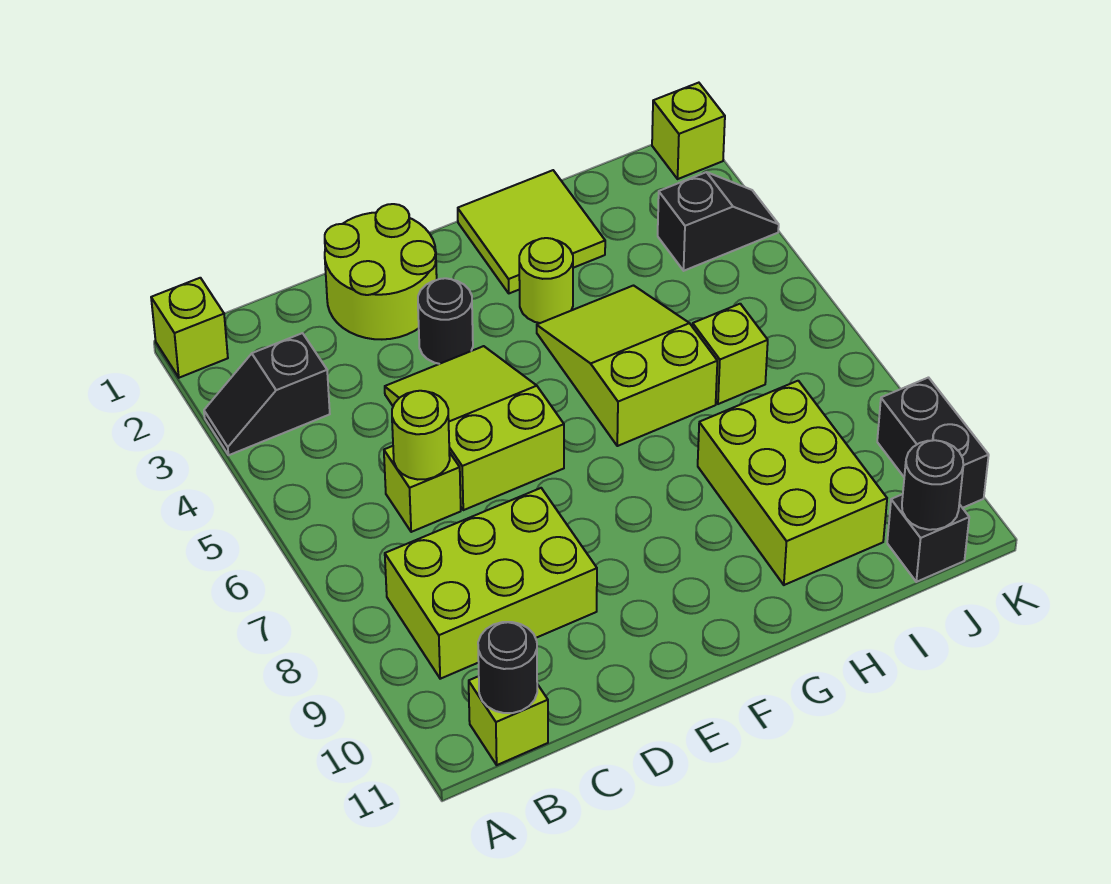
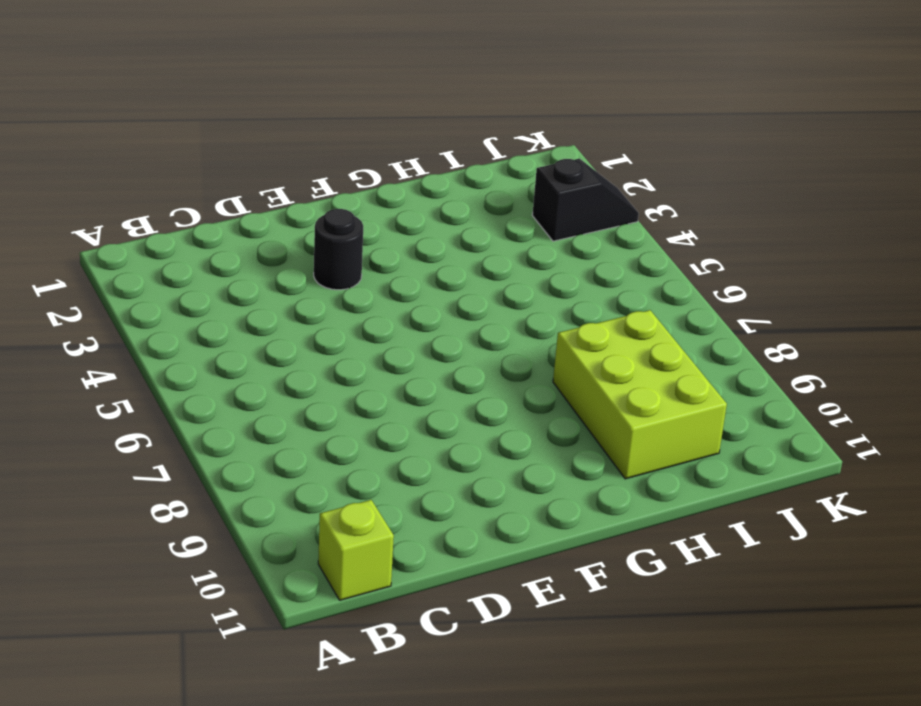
none -> lime 1x1 brick [151,278,228,378]
none -> black 1x2 slope [204,333,330,455]
none -> lime 2x3 brick [385,488,597,679]

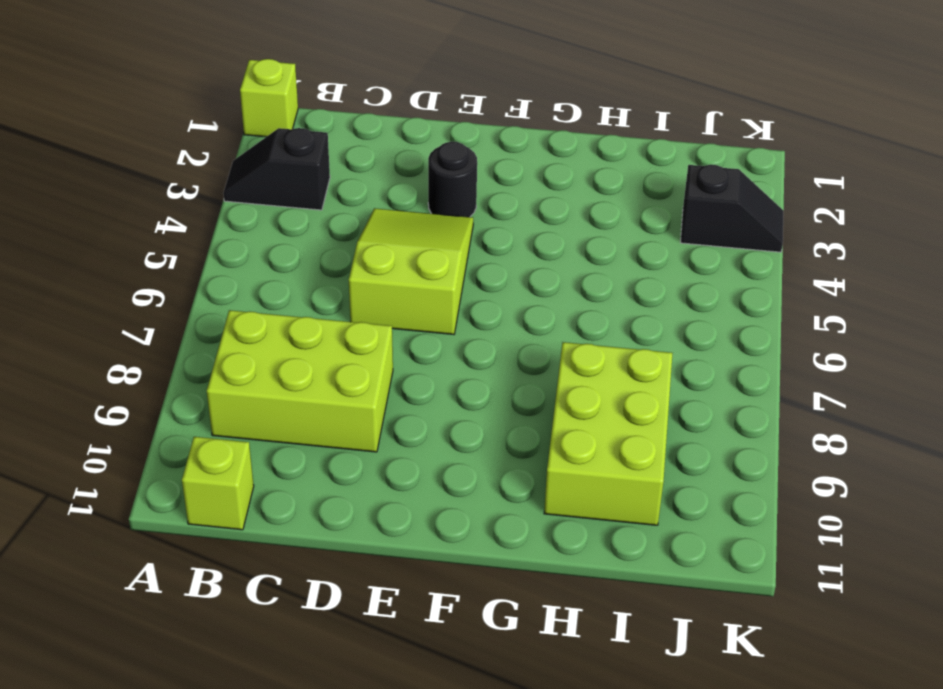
none -> lime 1x1 brick [384,446,461,532]
none -> lime 2x2 round brick [325,204,437,339]
none -> lime 2x2 tile [458,170,605,293]

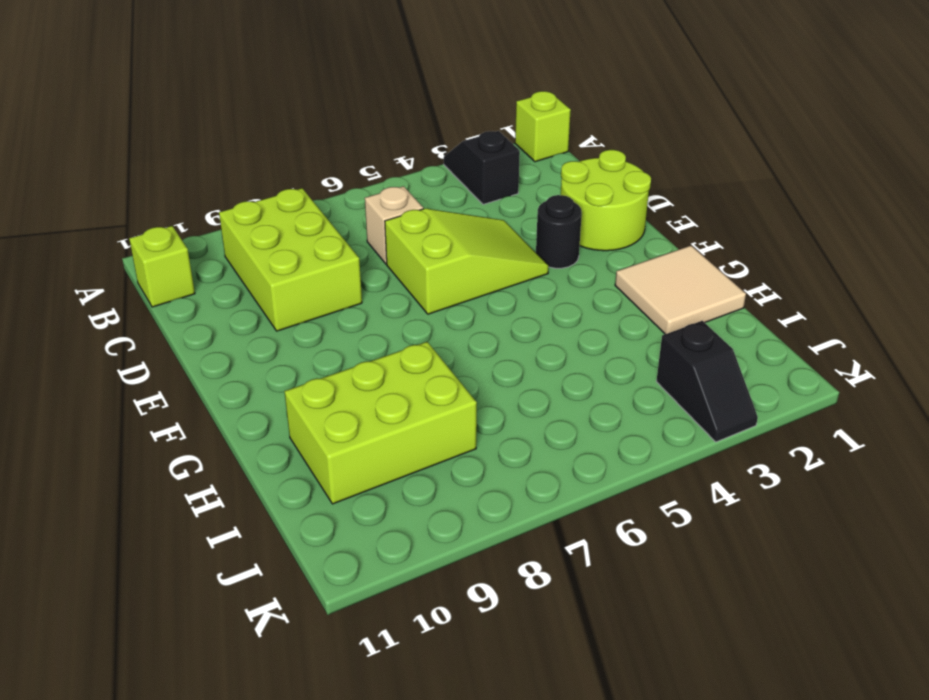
tan 1x1 brick [365,186,423,264] -> lime 1x1 brick [384,446,461,532]
tan 2x2 tile [615,246,746,334] -> lime 2x2 tile [458,170,605,293]
none -> lime 1x1 round brick [519,238,573,323]
none -> lime 2x3 slope [537,286,717,446]
none -> lime 1x1 brick [693,304,768,404]

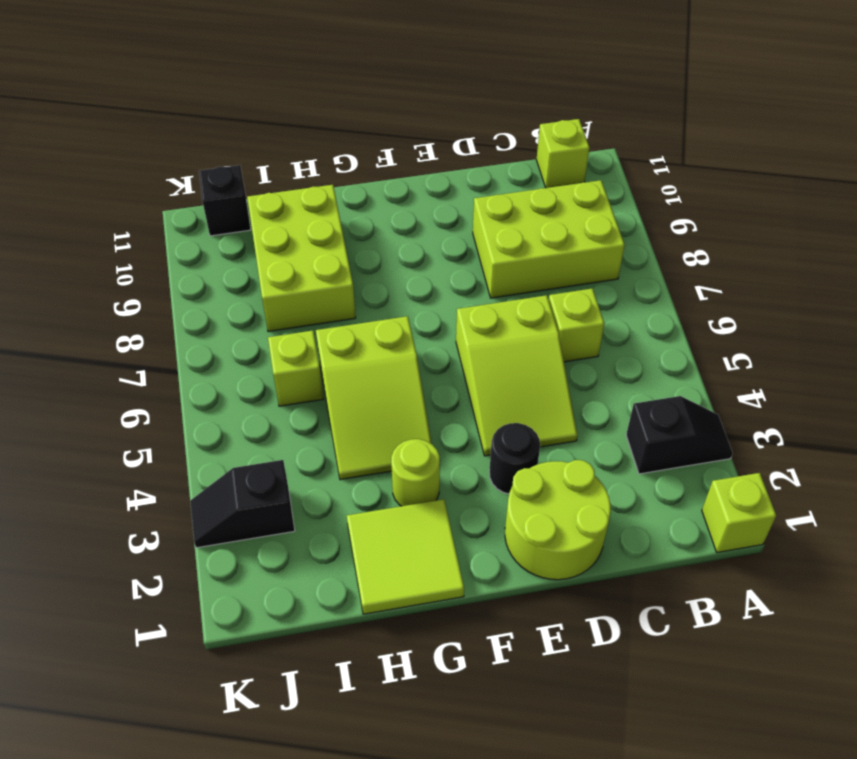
none -> lime 1x1 brick [652,83,725,179]
none -> black 1x2 brick [877,378,989,508]
none -> black 1x1 round brick [478,622,537,713]

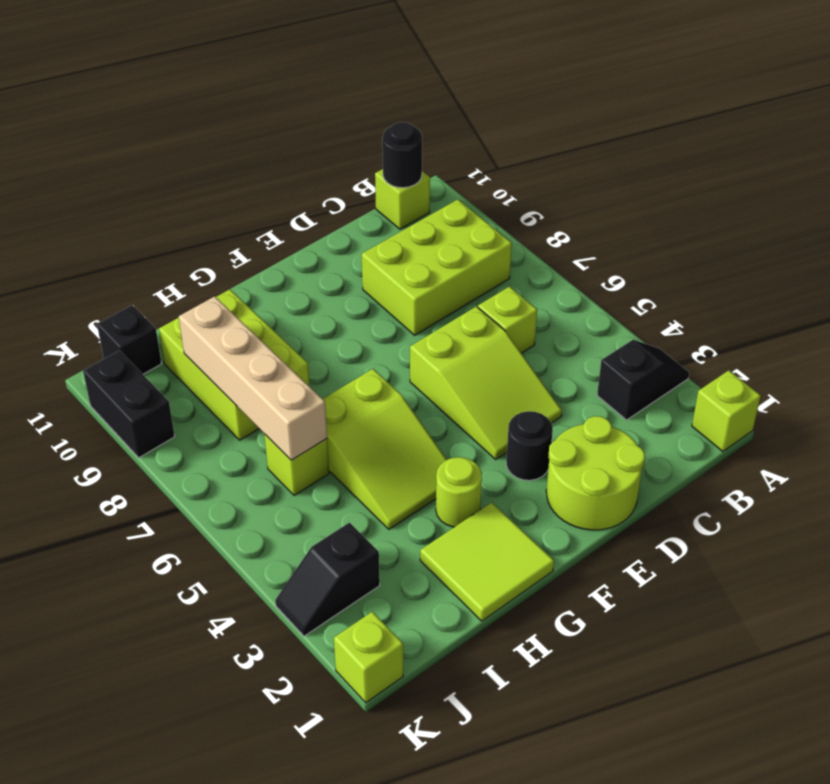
tan 1x4 brick [179,296,327,460] -> none
none -> lime 1x1 round brick [392,391,450,480]
none -> black 1x1 round brick [902,440,963,530]

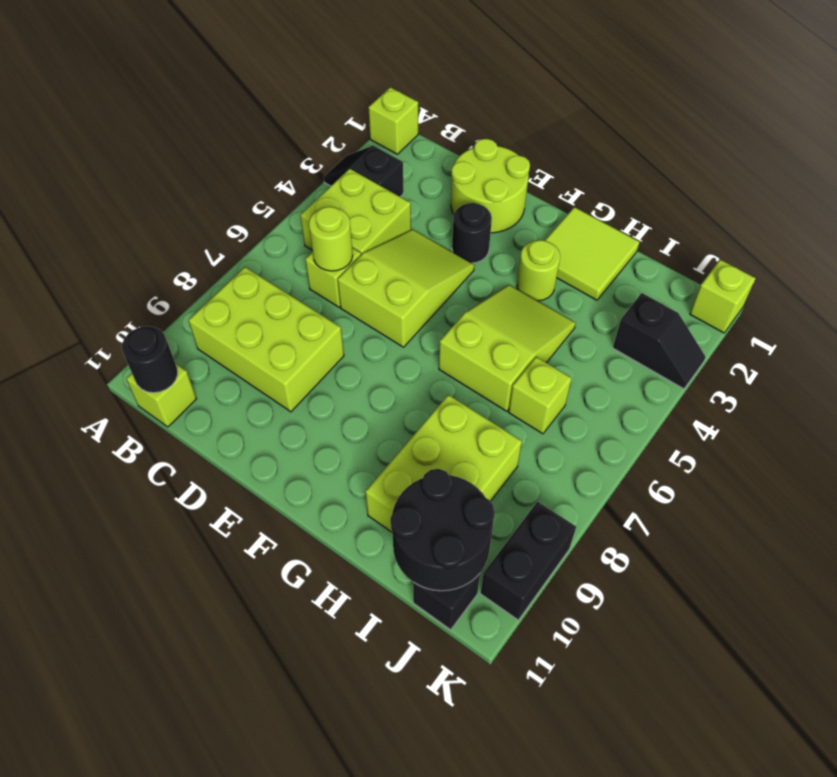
lime 2x2 brick [300,169,411,254] -> none
black 2x2 round brick [390,469,495,591] -> black 1x1 round brick [902,440,963,530]

